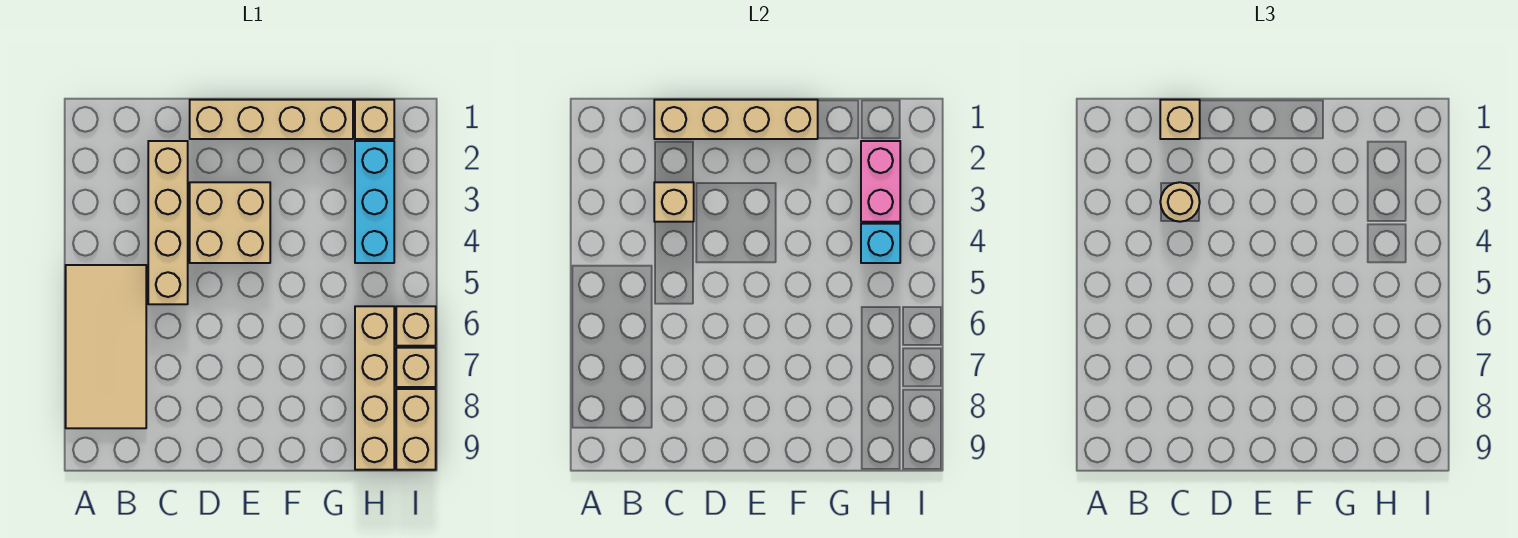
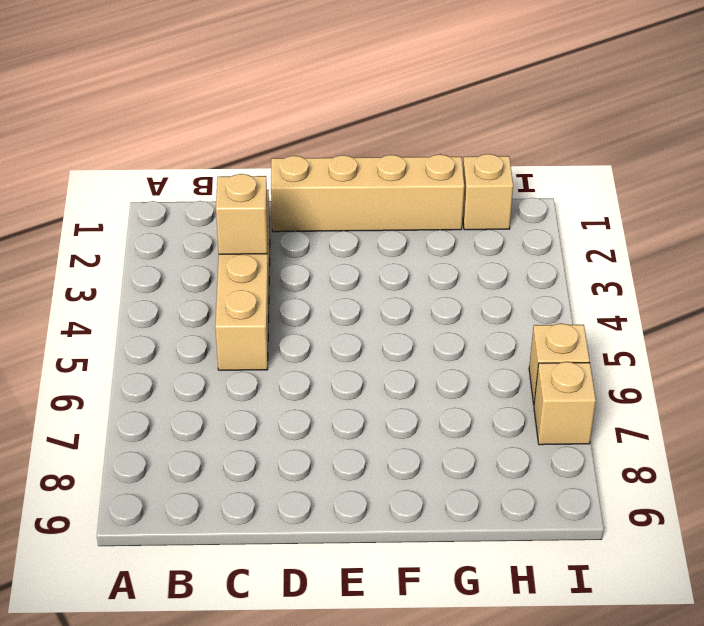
none -> tan 2x4 tile [66,265,146,428]
none -> tan 2x2 brick [190,182,270,263]
none -> cyan 1x3 brick [355,141,394,263]

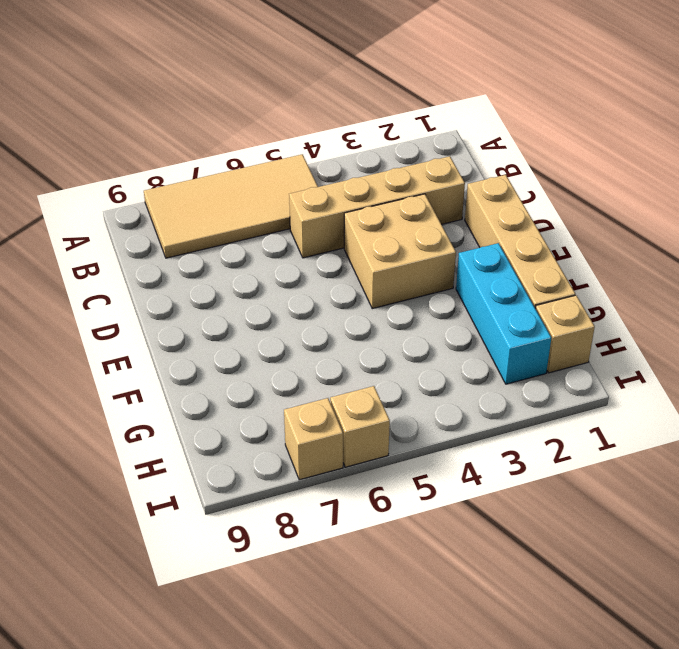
cyan 1x3 brick [456,243,551,384] -> cyan 1x3 brick turned to [355,141,394,263]
none -> tan 1x4 brick [355,306,394,470]
none -> tan 1x2 brick [396,389,436,470]
none -> tan 1x4 brick [654,100,818,139]

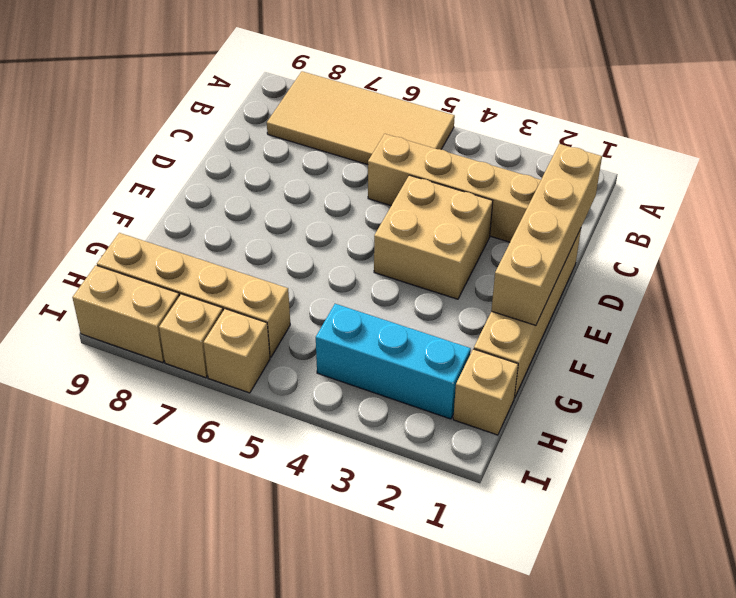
none -> tan 1x1 brick [654,182,694,222]
none -> pink 1x2 brick [861,141,900,222]
none -> cyan 1x1 brick [861,224,900,263]

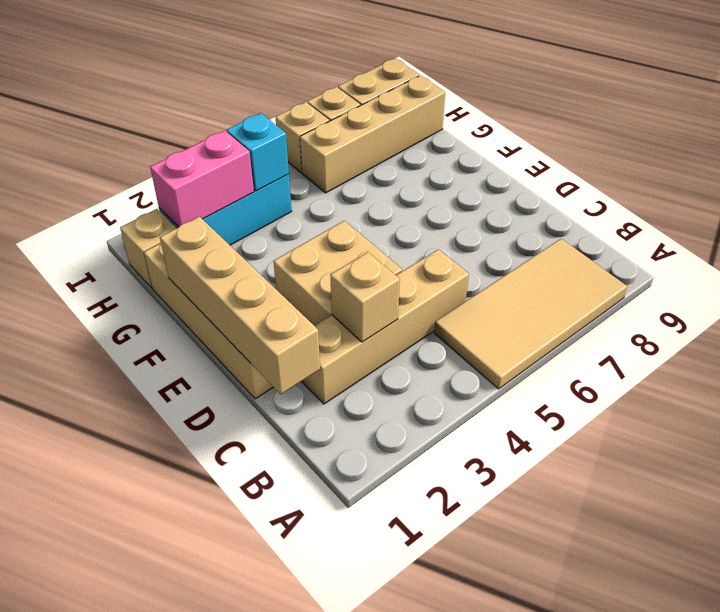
none -> tan 1x1 brick [1160,100,1200,139]
none -> tan 1x1 round brick [1160,182,1200,222]

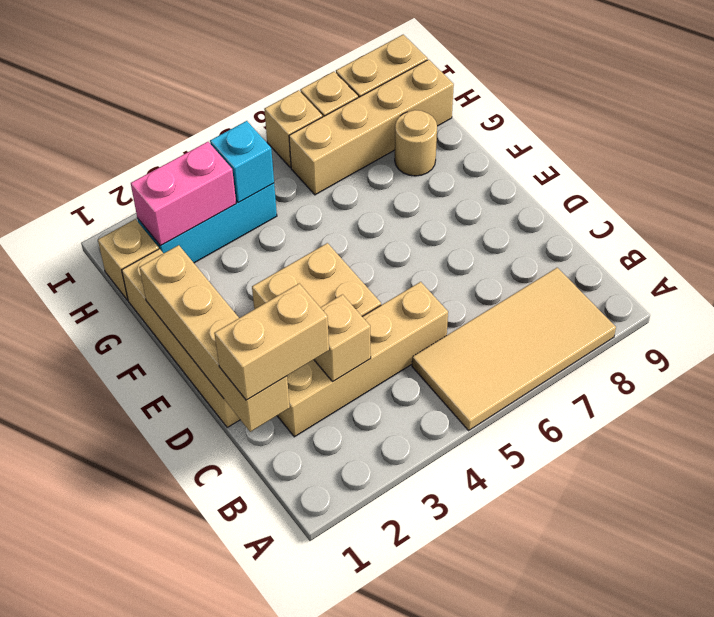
tan 1x2 brick [214,284,329,400] -> tan 1x1 brick [1160,100,1200,139]
tan 1x1 round brick [395,110,437,176] -> tan 1x1 round brick moved to [1160,182,1200,222]

